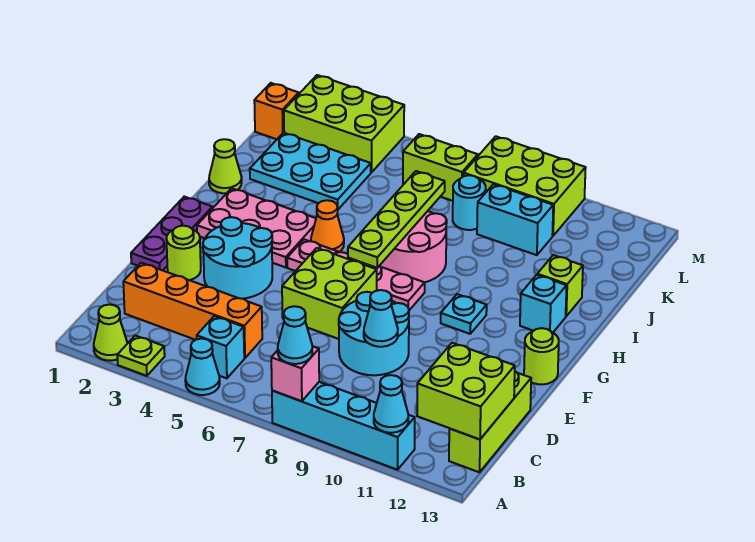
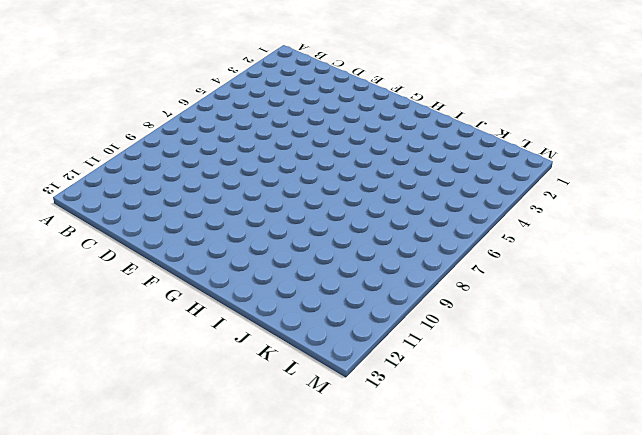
none -> lime 1x1 cone [94,304,127,361]
none -> lime 1x1 plate [117,335,165,376]
none -> cyan 1x1 cone [185,339,220,395]
none -> cyan 1x4 brick [272,382,415,470]

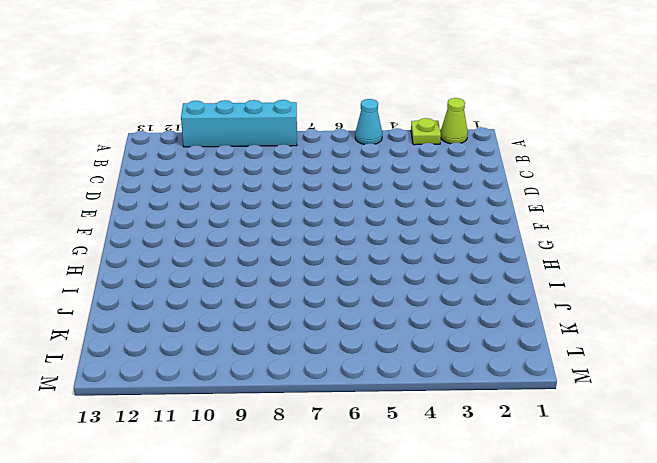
none -> cyan 1x1 brick [197,316,244,378]
none -> lime 1x3 brick [449,372,531,472]
none -> orange 1x4 brick [123,263,262,358]
none -> cyan 2x2 round brick [339,292,409,375]

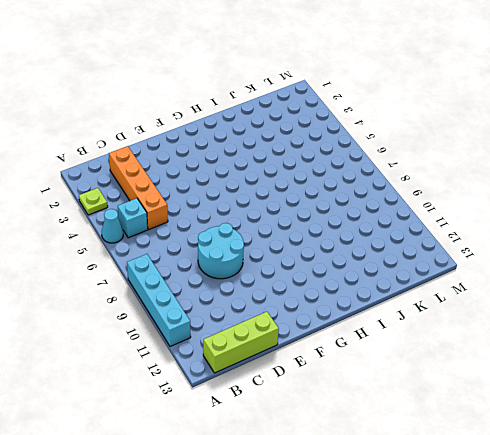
none -> lime 1x1 cone [94,304,127,361]
none -> purple 1x3 plate [131,197,212,270]
none -> lime 1x1 round brick [167,226,201,280]
none -> cyan 2x2 round brick [203,217,272,299]

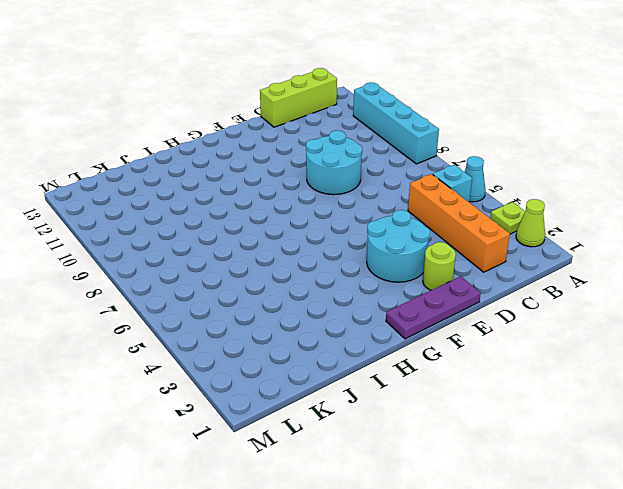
none -> lime 2x2 brick [282,248,377,339]
none -> lime 1x1 round brick [524,328,559,384]
none -> pink 2x3 plate [197,188,316,267]
none -> pink 1x4 plate [287,239,425,310]

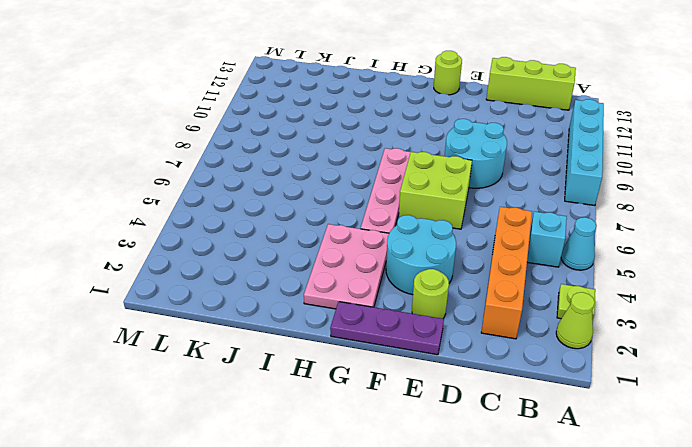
none -> cyan 1x1 plate [441,294,487,334]
none -> orange 1x1 cone [311,200,344,252]
none -> pink 2x2 round brick [380,211,447,283]
none -> cyan 1x1 brick [520,275,566,333]

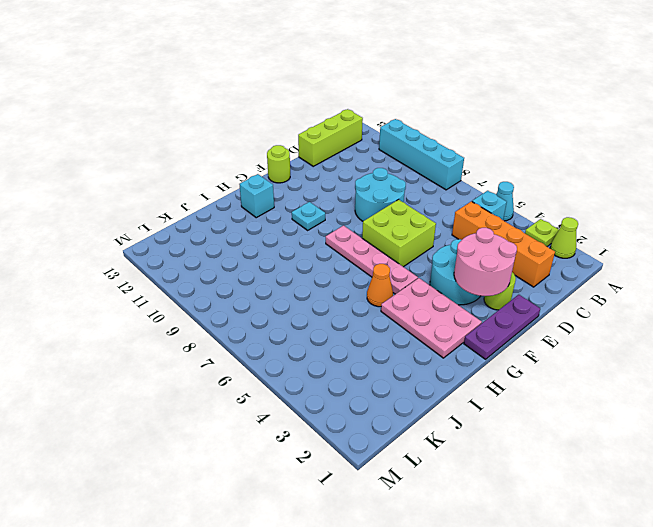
pink 2x2 round brick [454,228,517,296] -> pink 2x2 round brick moved to [380,211,447,283]
none -> lime 1x1 cone [209,139,242,193]
none -> lime 1x1 brick [537,255,583,316]
none -> cyan 2x3 plate [250,133,371,209]
none -> cyan 1x1 round brick [453,175,486,230]

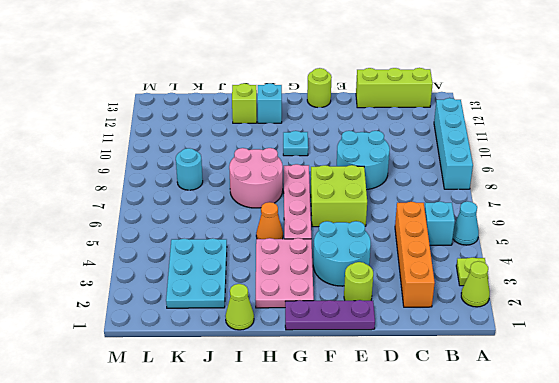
none -> cyan 1x2 brick [477,184,553,255]
none -> orange 1x1 brick [254,83,299,139]
none -> lime 2x3 brick [284,75,404,172]
none -> lime 1x2 brick [403,134,478,201]

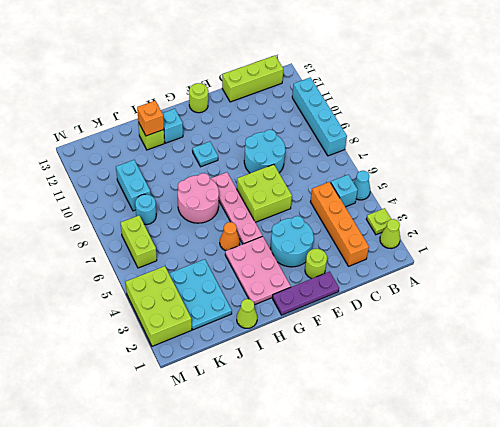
orange 1x1 brick [137,101,164,136] -> orange 1x1 brick moved to [254,83,299,139]
none -> lime 2x3 brick [464,136,586,236]
none -> pink 1x1 brick [271,346,319,401]
none -> cyan 1x1 cone [374,375,408,433]
none -> lime 2x2 brick [417,343,515,439]

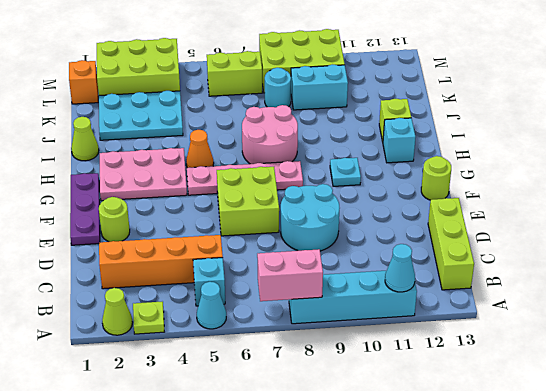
pink 1x2 brick [257,249,323,301] -> pink 1x1 brick [271,346,319,401]
none -> cyan 2x2 round brick [203,217,272,299]
none -> lime 2x2 brick [417,343,515,439]
none -> cyan 1x1 cone [364,290,398,347]
none -> lime 1x4 plate [348,171,445,268]

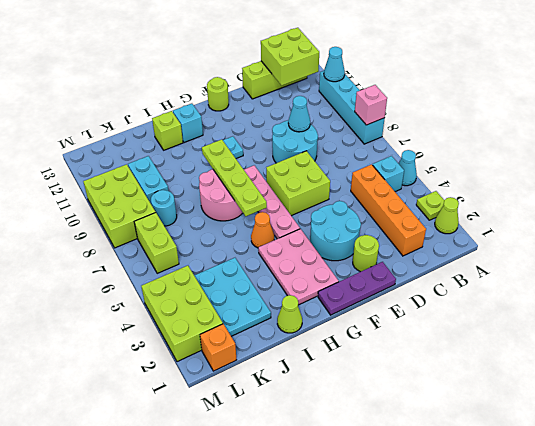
lime 1x4 plate [202,139,267,216] -> lime 1x4 plate turned to [348,171,445,268]
none -> cyan 1x1 cone [278,306,312,364]

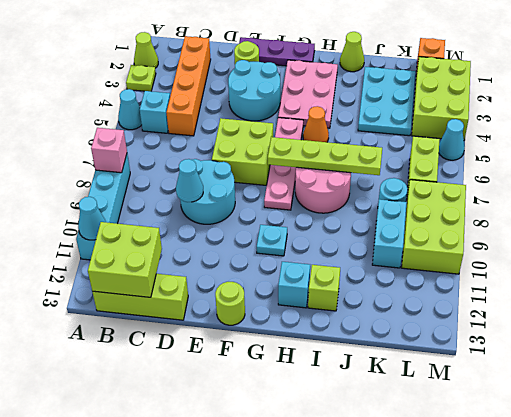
cyan 1x1 cone [439,119,465,160] -> cyan 1x1 cone moved to [278,306,312,364]

